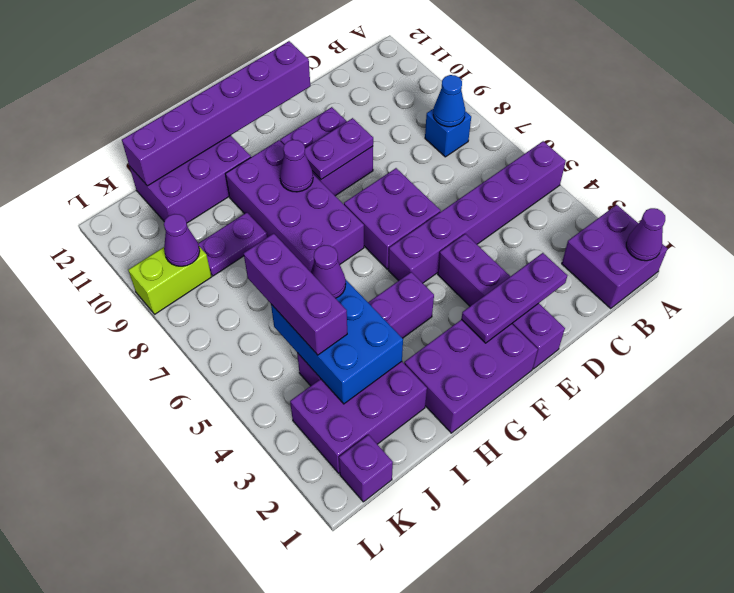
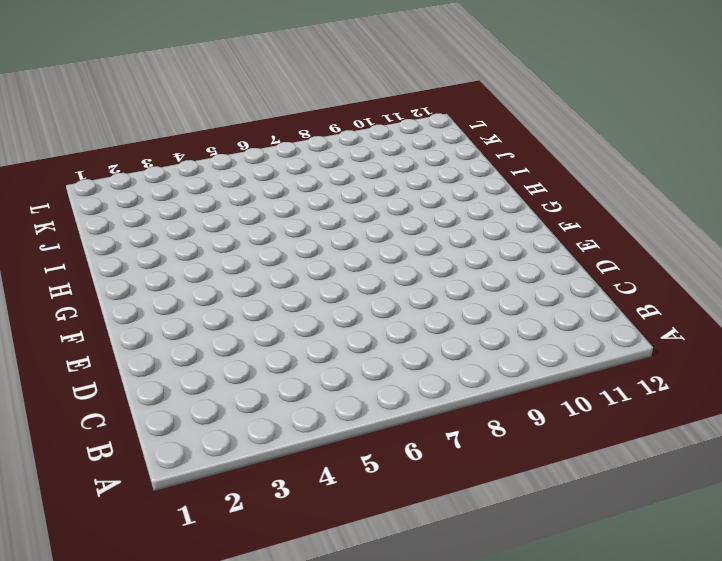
none -> purple 2x2 brick [562,205,668,309]
none -> purple 1x6 brick [388,141,566,283]
none -> blue 1x1 brick [425,109,471,157]

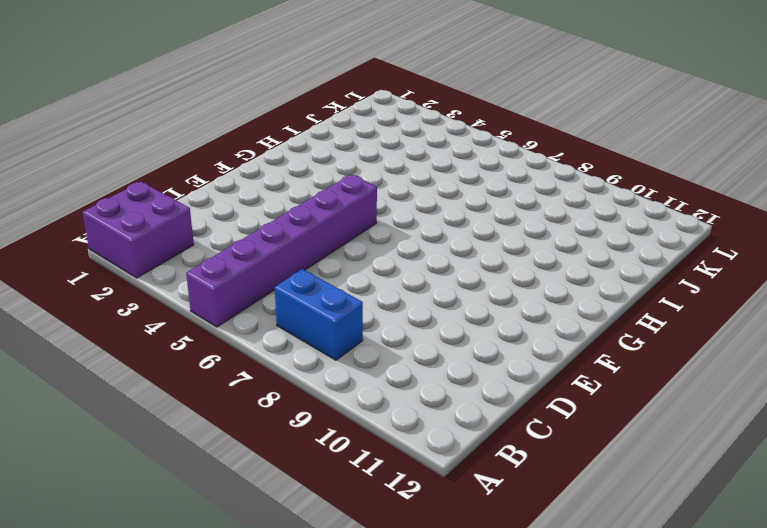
blue 1x2 brick [275,269,363,360] -> blue 1x1 brick [425,109,471,157]
none -> purple 1x4 brick [438,234,565,369]
none -> purple 2x2 brick [344,168,441,269]
none -> purple 2x2 brick [280,107,373,196]

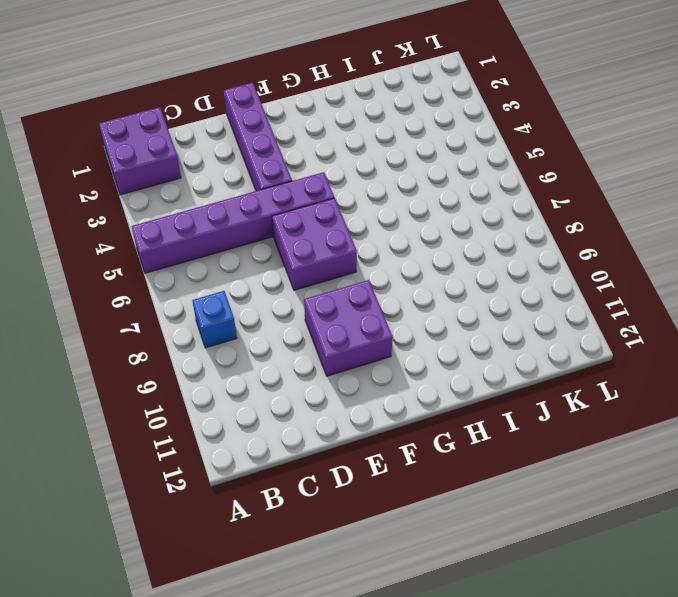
none -> purple 2x3 brick [404,319,538,433]
none -> purple 1x4 brick [297,272,434,386]
none -> purple 2x4 brick [225,140,364,272]

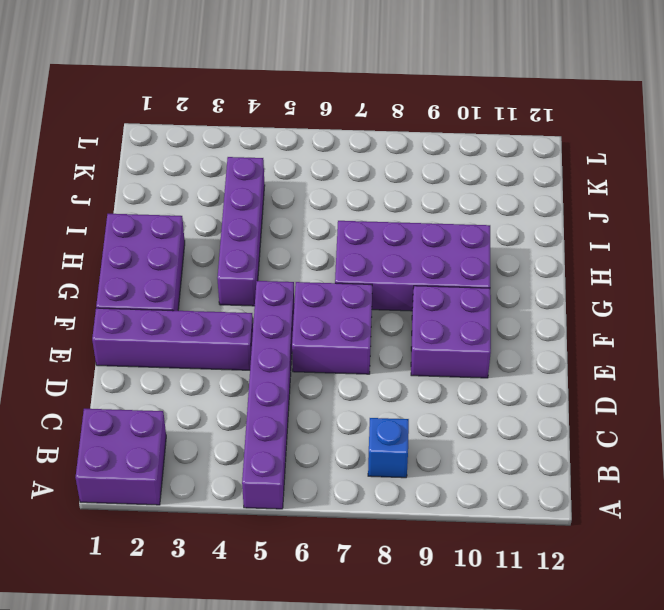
none -> purple 2x3 brick [130,135,251,223]
none -> purple 2x3 brick [290,362,427,473]
none -> purple 1x2 plate [198,212,267,276]

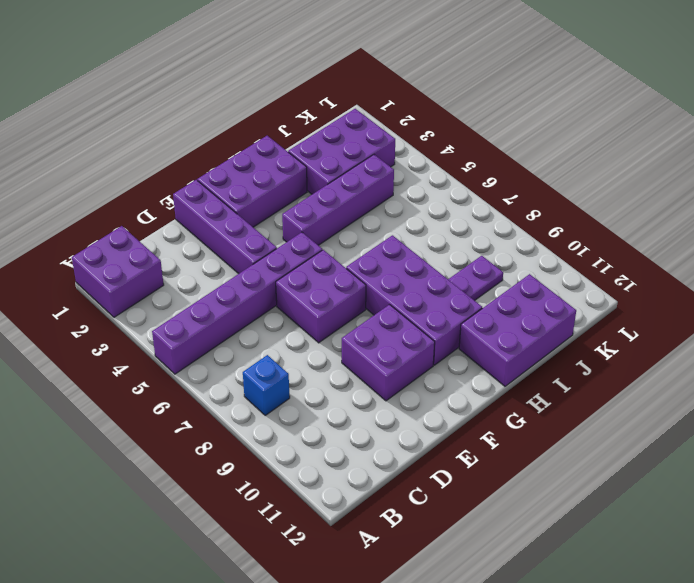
none -> purple 1x1 brick [339,435,393,502]
none -> lime 1x2 brick [128,247,211,314]
none -> purple 1x1 cone [626,208,665,261]

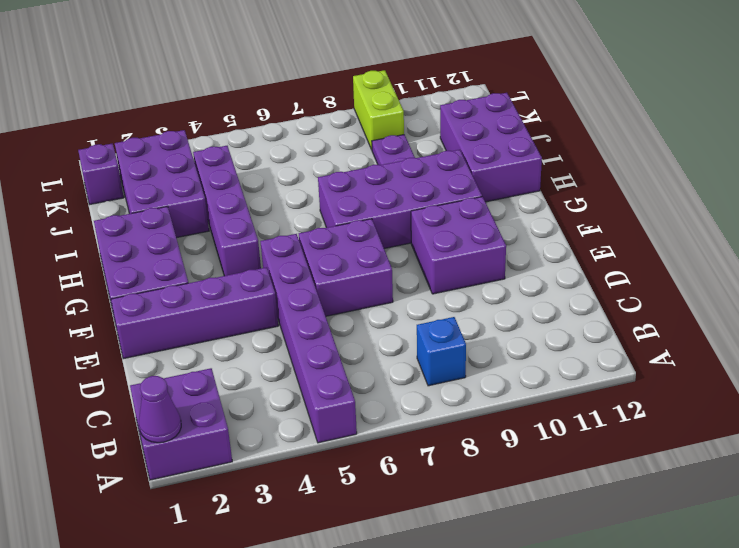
none -> blue 1x1 cone [433,75,465,127]
none -> purple 1x3 plate [462,253,567,343]
none -> purple 1x2 plate [305,118,373,180]

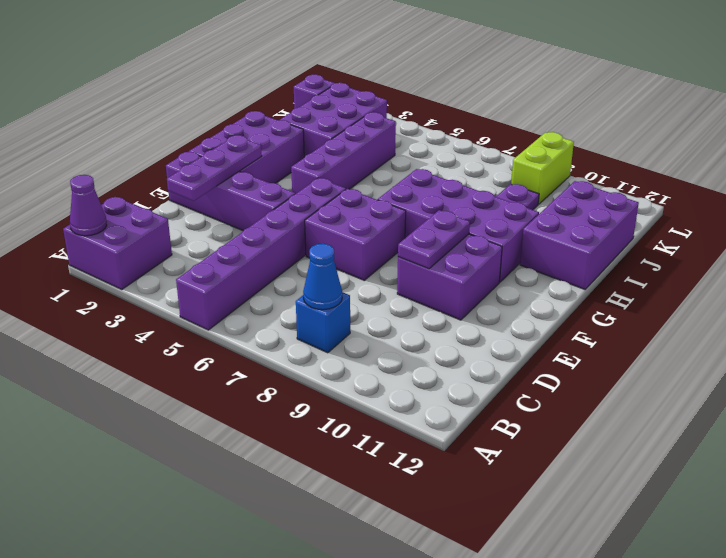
none -> purple 1x6 brick [122,41,310,186]
none -> purple 1x1 cone [280,140,313,192]
none -> blue 2x3 brick [271,279,403,404]

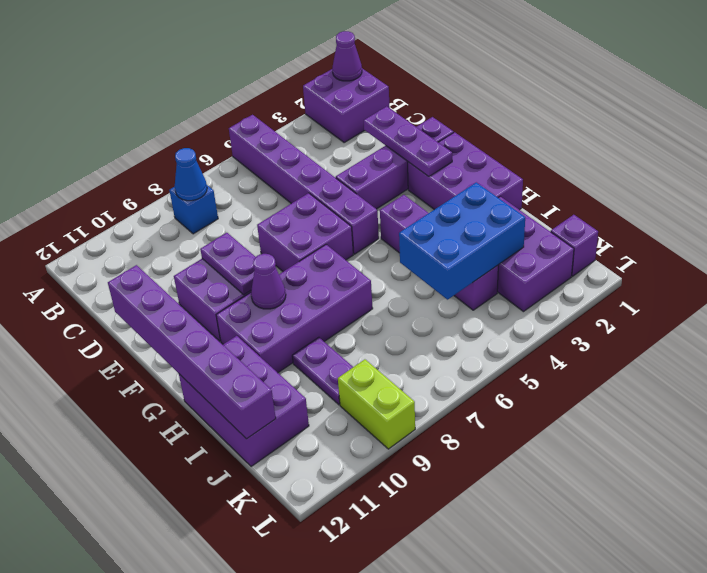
none -> purple 1x1 cone [164,214,200,266]
none -> purple 1x1 cone [311,245,346,298]
none -> purple 1x3 brick [244,233,347,355]

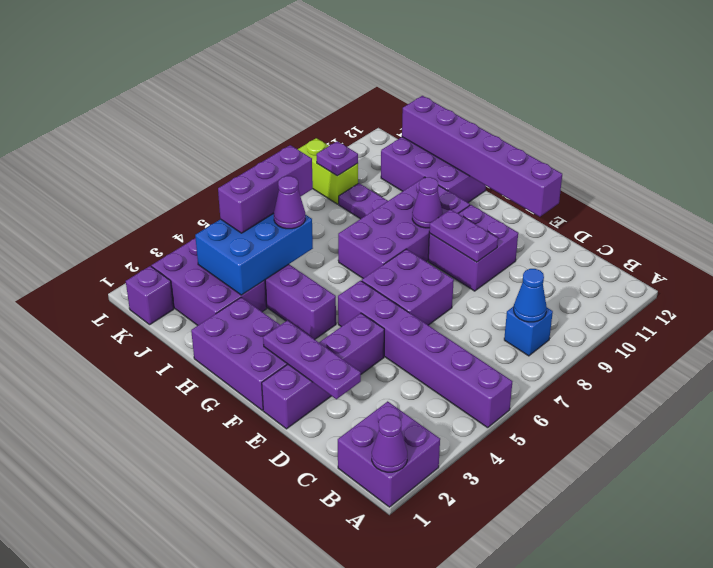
purple 1x1 plate [317,141,358,176] -> purple 1x1 cone [164,214,200,266]

